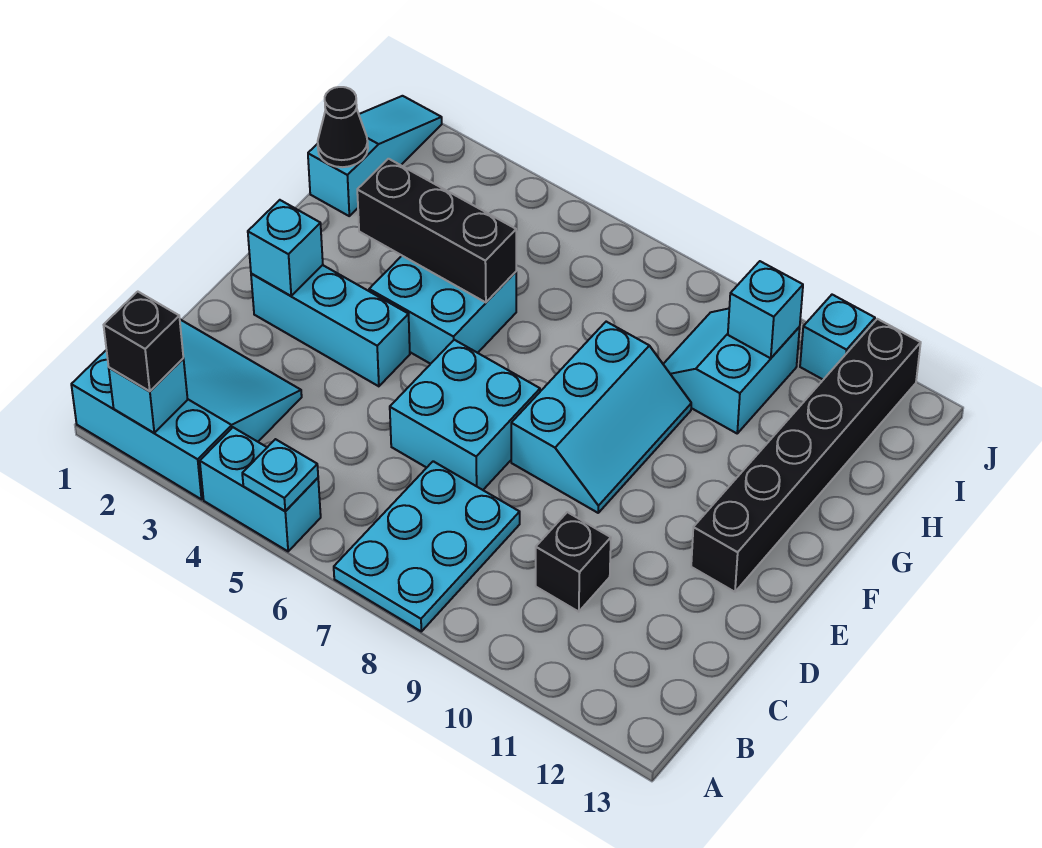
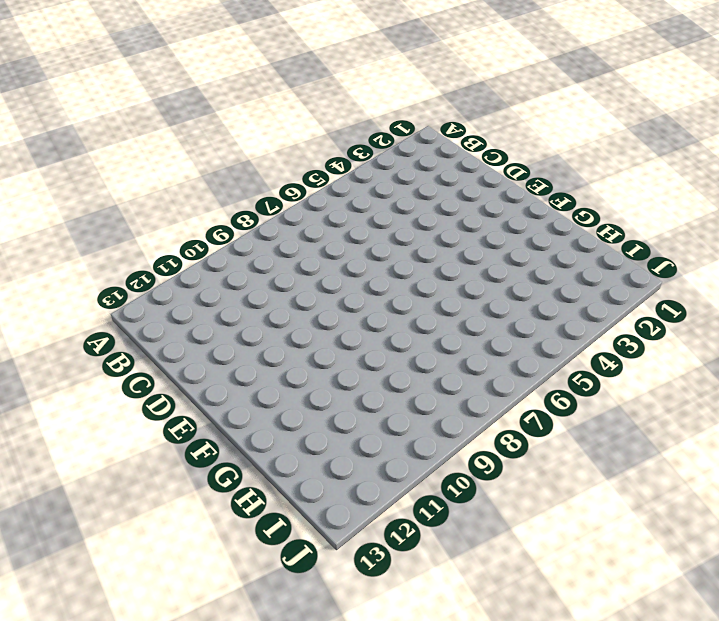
none -> cyan 3x3 slope [71,320,302,499]
none -> cyan 1x2 brick [200,427,321,551]
none -> cyan 2x3 plate [334,461,520,631]

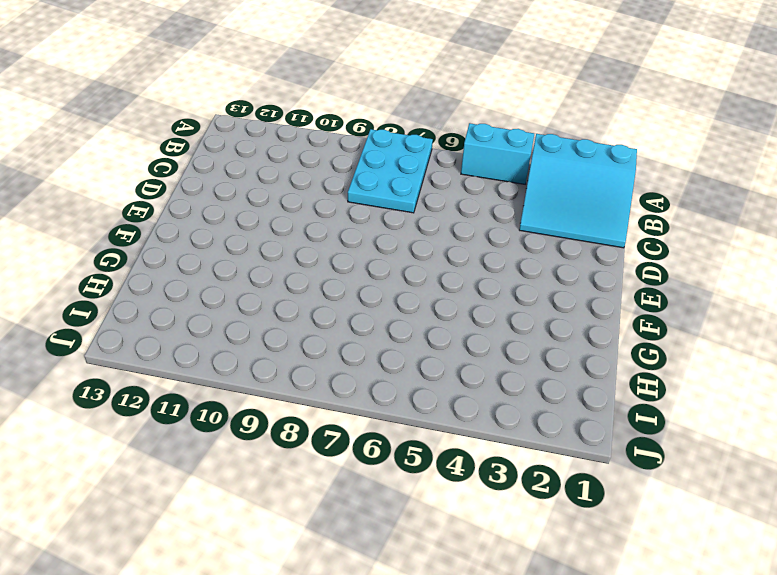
none -> black 1x1 brick [536,512,611,612]
none -> cyan 2x2 brick [390,340,540,490]
none -> cyan 1x3 brick [251,265,410,386]

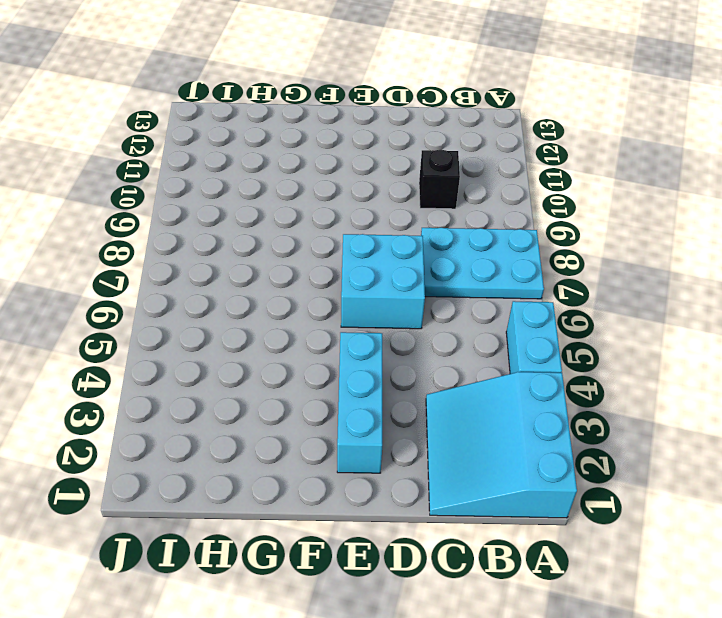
none -> cyan 2x3 slope [511,322,691,513]
none -> black 1x6 brick [691,319,921,592]
none -> cyan 2x2 brick [369,256,516,364]

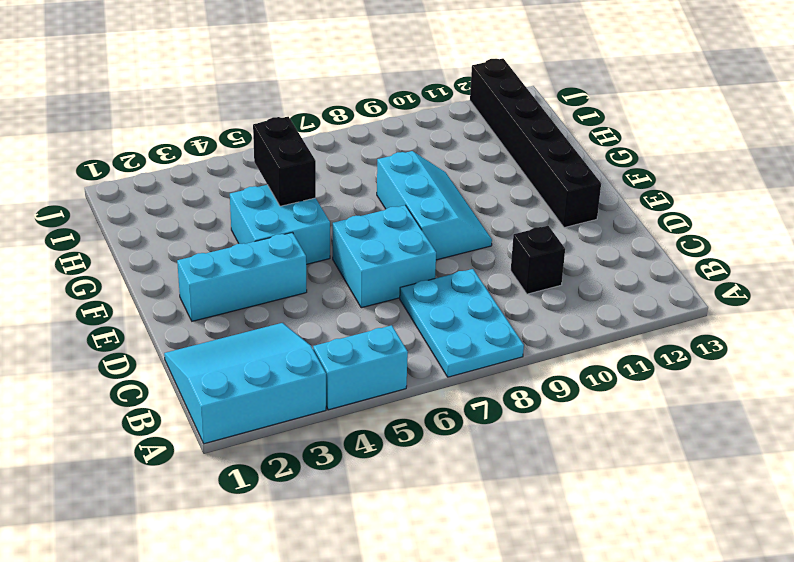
black 1x2 brick [253,117,316,206] -> black 1x3 brick [357,159,516,302]
none -> cyan 1x3 slope [308,96,442,216]
none -> cyan 2x2 slope [663,309,800,433]
none -> cyan 1x1 brick [800,295,875,380]

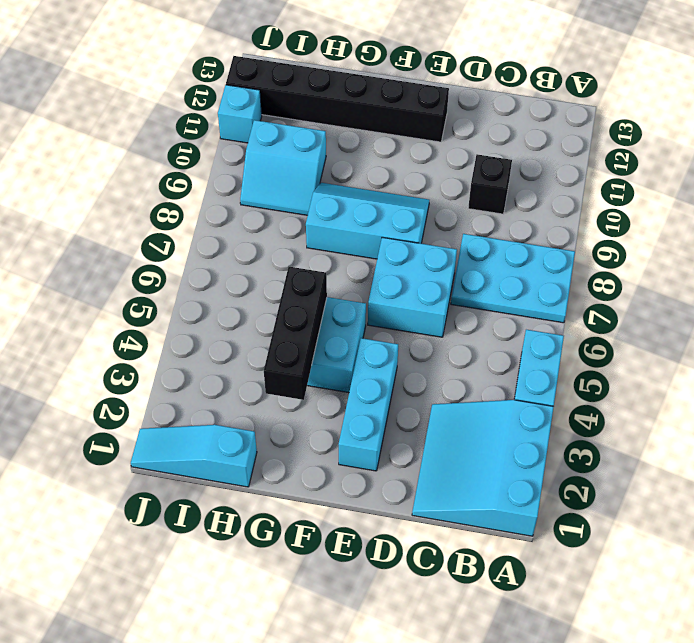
none -> cyan 1x1 brick [109,359,188,433]
none -> cyan 1x1 plate [242,439,318,511]
none -> cyan 1x1 brick [248,200,323,296]

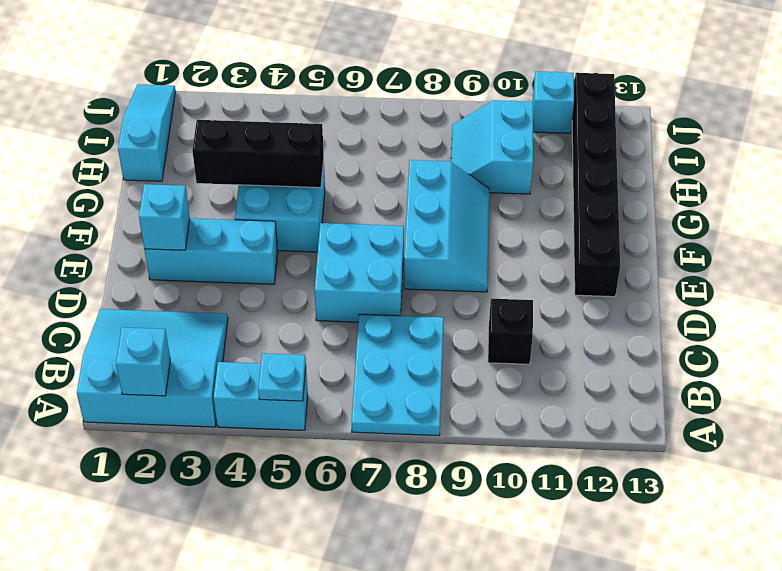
none -> black 1x1 cone [318,87,368,167]
none -> cyan 1x1 brick [728,261,803,358]
none -> black 1x1 brick [104,292,183,391]

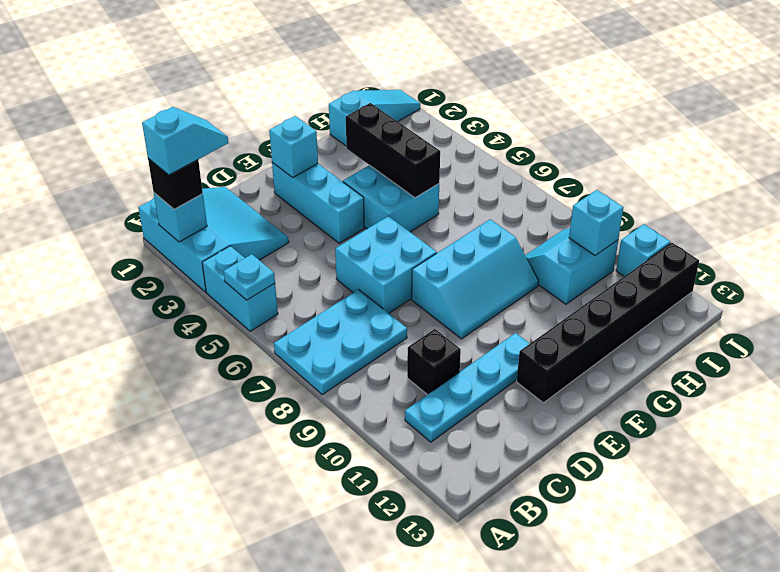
cyan 1x2 slope [142,107,228,175] -> none
cyan 1x4 plate [405,333,530,442] -> none
none -> black 1x1 cone [318,87,368,167]

